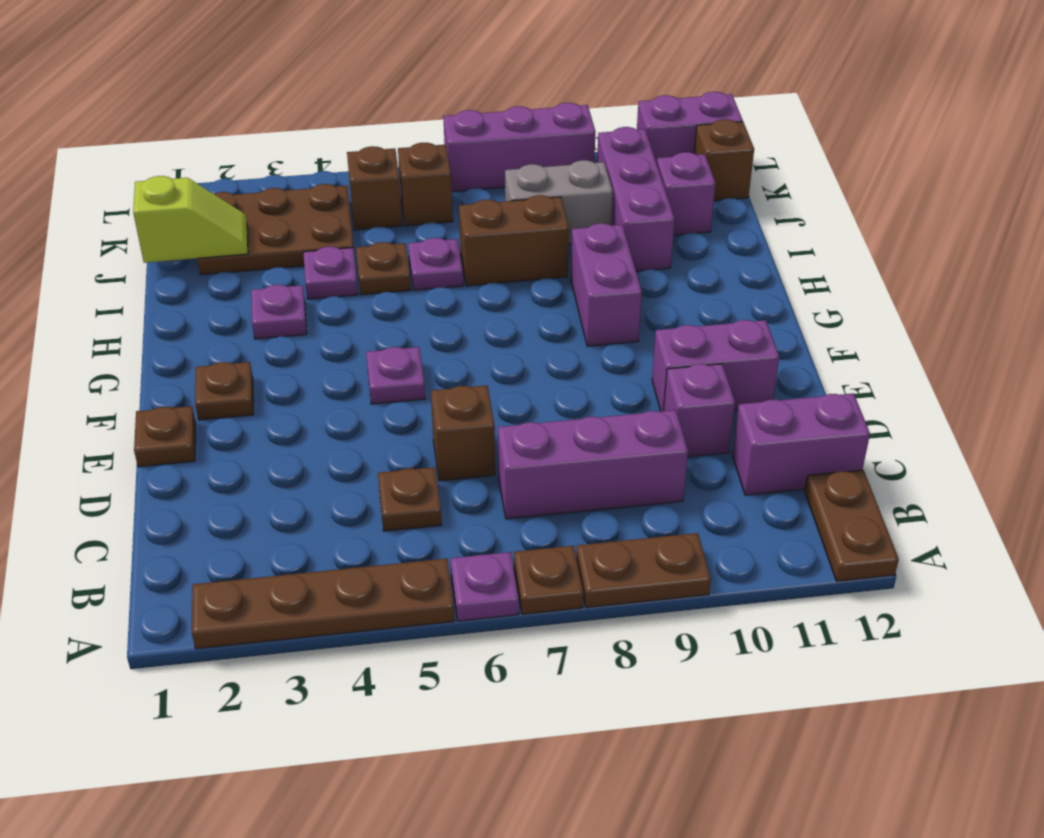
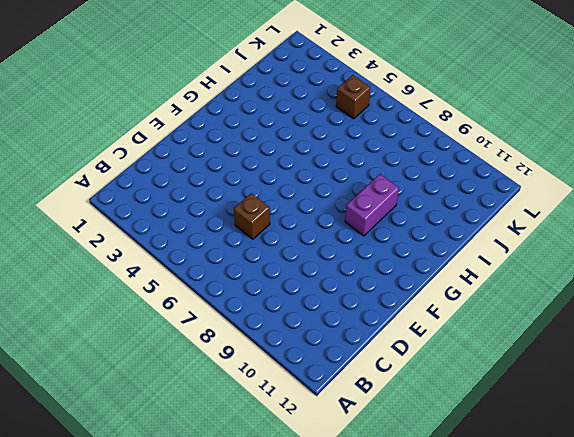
none -> brown 1x4 plate [192,559,454,649]
none -> purple 1x1 plate [451,552,519,621]
none -> brown 1x1 plate [514,546,583,614]
none -> brown 1x2 plate [576,533,711,608]

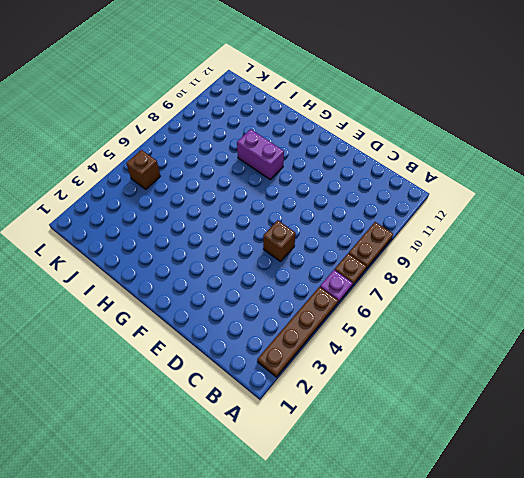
none -> brown 1x2 plate [805,470,899,581]
none -> brown 1x1 plate [378,467,442,531]
none -> purple 1x3 brick [498,410,688,519]
none -> purple 1x2 brick [732,393,870,495]

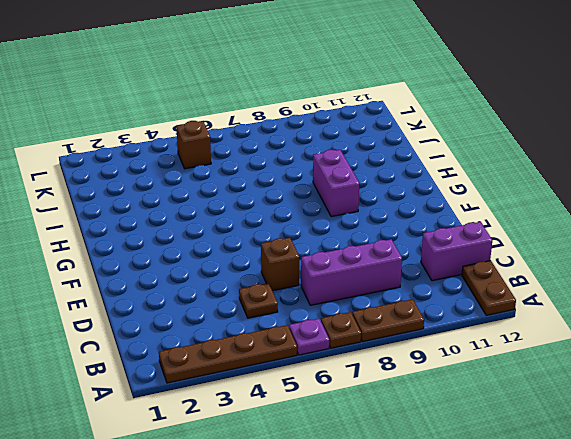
none -> purple 1x1 brick [664,364,735,457]
none -> brown 1x1 plate [134,406,195,467]
none -> purple 1x2 brick [652,320,779,411]
none -> brown 1x1 plate [195,362,254,420]

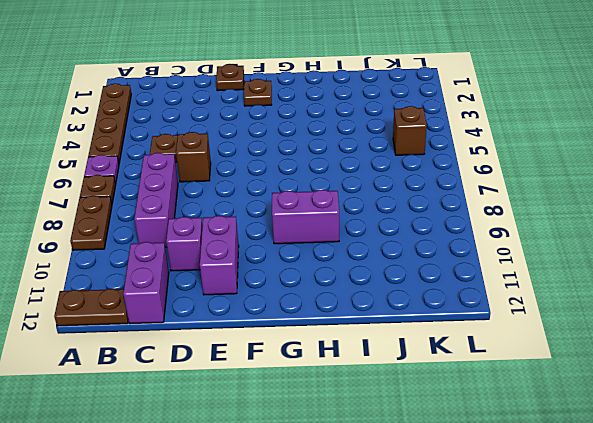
none -> purple 1x1 plate [366,347,425,404]
none -> purple 1x1 plate [251,285,307,339]
none -> purple 1x1 plate [303,247,358,299]
none -> brown 1x1 plate [356,242,411,295]

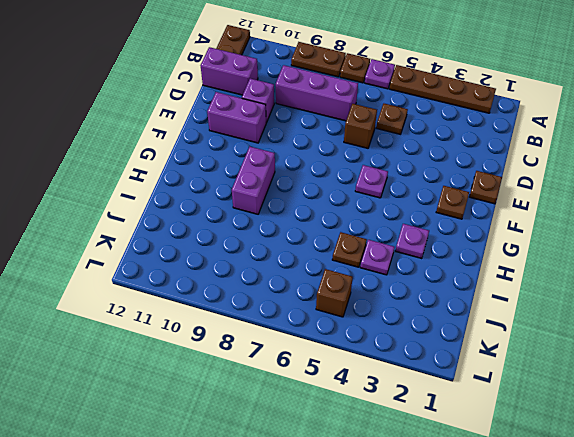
none -> purple 1x1 plate [408,238,463,290]
none -> brown 1x2 brick [459,195,569,286]
none -> purple 1x3 brick [597,127,675,271]
none -> brown 2x3 plate [197,184,353,275]

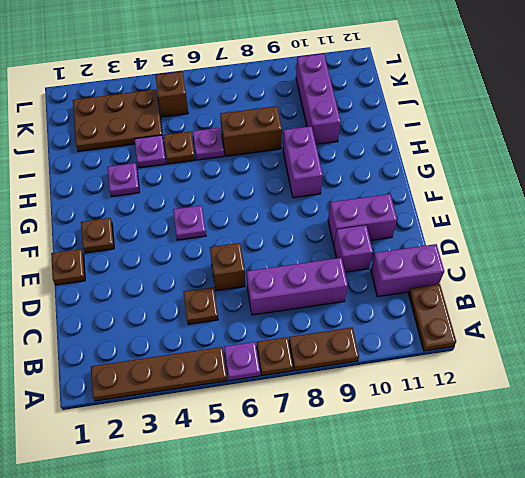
none -> grey 1x2 brick [505,160,613,244]
none -> purple 1x1 brick [657,152,716,235]
none -> brown 1x1 brick [398,143,453,226]
none -> brown 1x1 brick [694,119,754,201]

